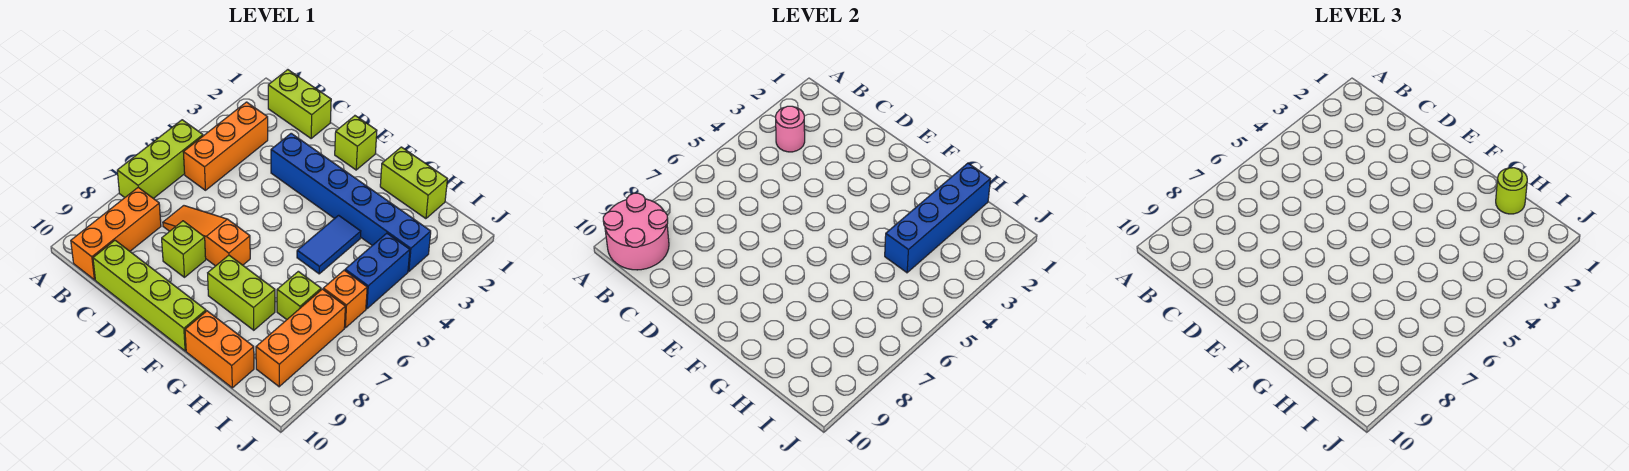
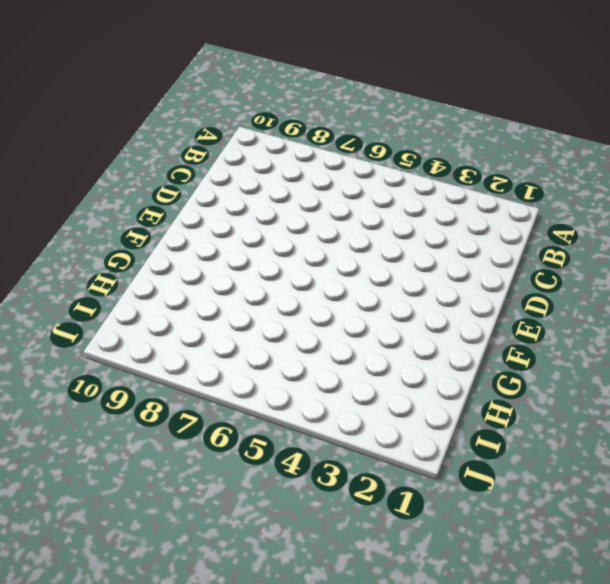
none -> lime 1x3 brick [117,120,203,199]
none -> lime 1x2 brick [268,70,331,138]
none -> orange 1x3 brick [183,102,268,190]

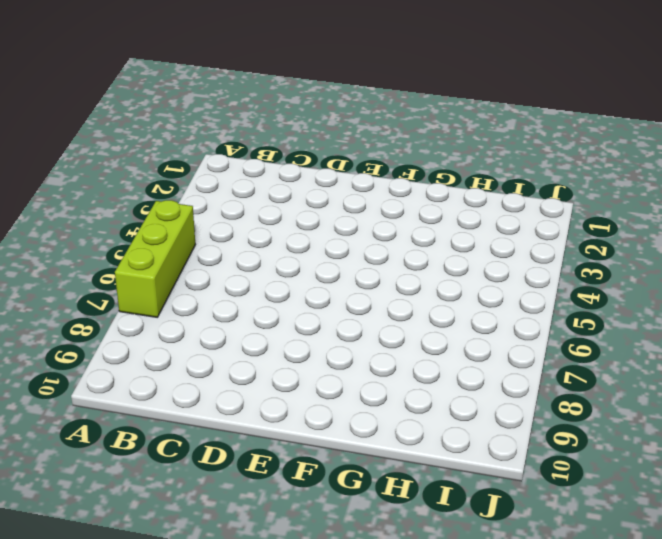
none -> lime 1x2 brick [268,70,331,138]
none -> orange 1x3 brick [183,102,268,190]
none -> orange 1x3 brick [71,187,161,280]

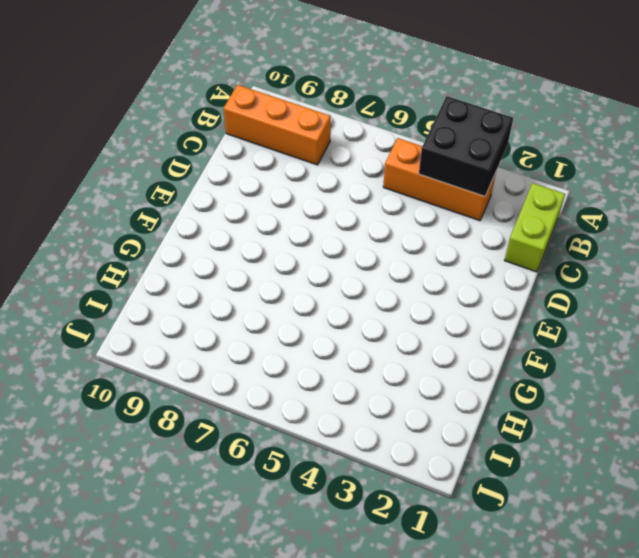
black 2x2 brick [419,96,513,196] -> pink 1x1 round brick [776,106,805,152]
none -> lime 1x3 brick [117,120,203,199]
none -> orange 1x3 slope [163,206,250,266]
none -> lime 1x4 brick [93,240,206,351]

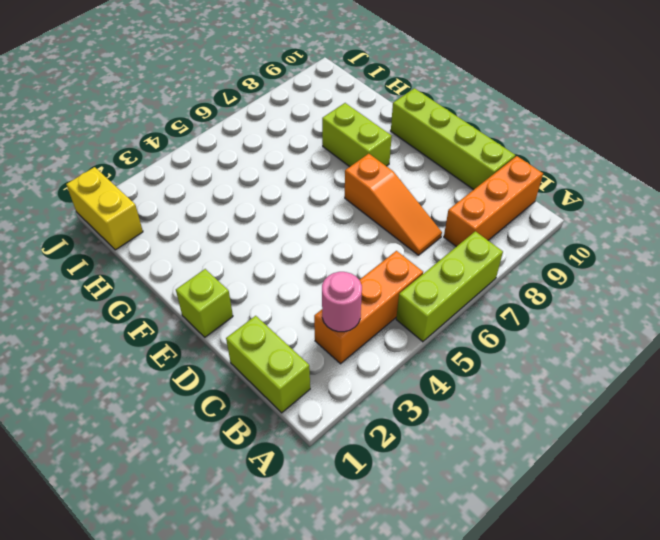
yellow 1x2 brick [66,167,143,250] -> none
none -> blue 1x6 brick [271,133,431,271]
none -> lime 1x1 brick [162,221,206,277]
none -> lime 1x2 brick [380,147,447,219]

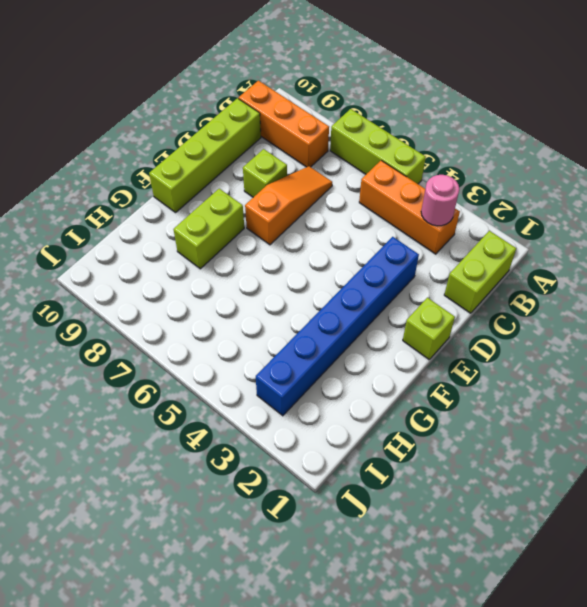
none -> lime 1x2 brick [380,147,447,219]
none -> blue 1x2 tile [297,215,361,274]
none -> orange 1x2 brick [185,311,254,388]

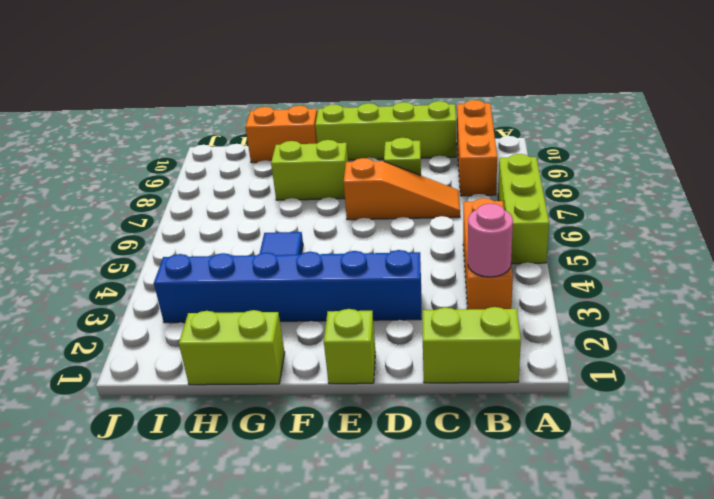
none -> lime 1x1 brick [277,271,321,319]
none -> blue 1x2 brick [345,233,410,309]
none -> orange 1x1 brick [323,270,367,328]

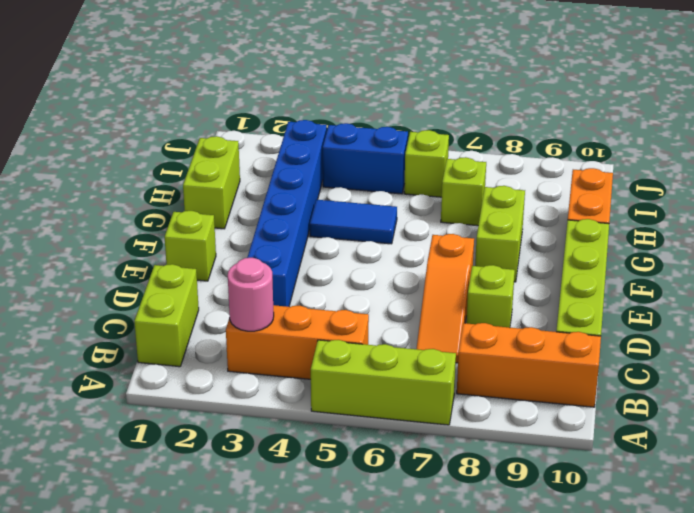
lime 1x1 brick [404,130,449,197] -> orange 1x1 brick [323,270,367,328]
none -> orange 1x3 brick [256,289,345,387]
none -> pink 2x2 round brick [603,193,669,270]
none -> blue 1x4 brick [885,163,990,273]

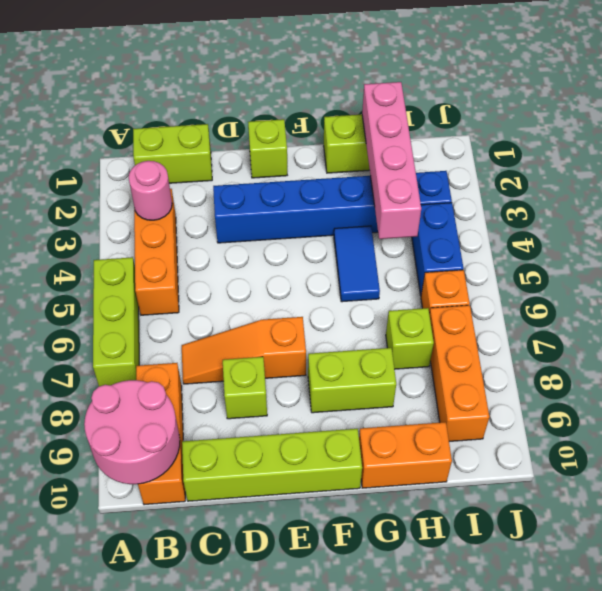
pink 1x4 brick [362,82,421,239] -> blue 1x4 brick [885,163,990,273]
none -> lime 1x1 round brick [1496,168,1527,214]

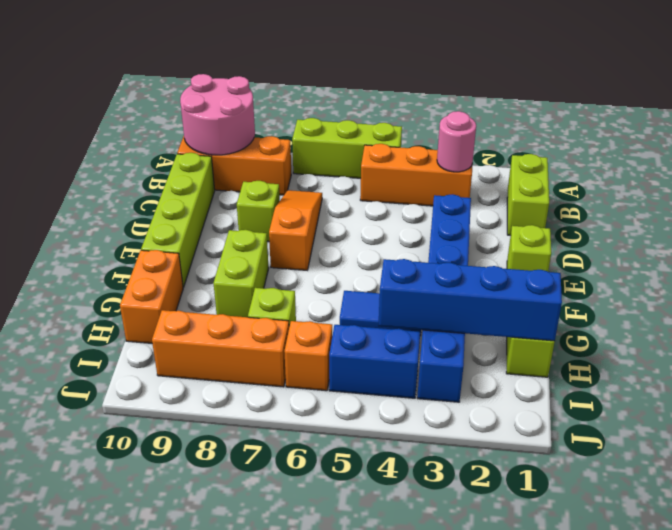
none -> lime 1x1 round brick [1496,168,1527,214]

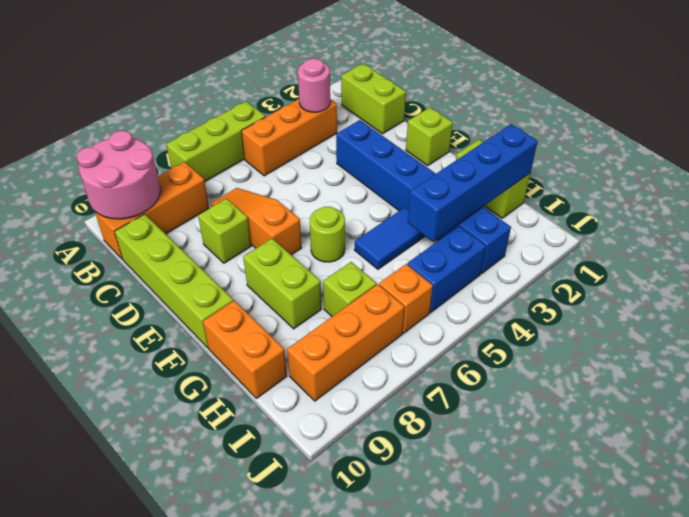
lime 1x1 round brick [310,207,345,262] -> lime 1x1 round brick moved to [1496,168,1527,214]

